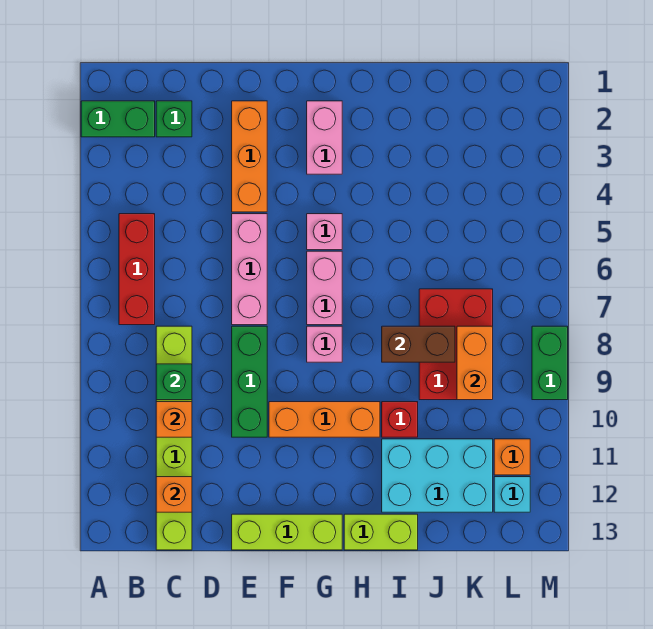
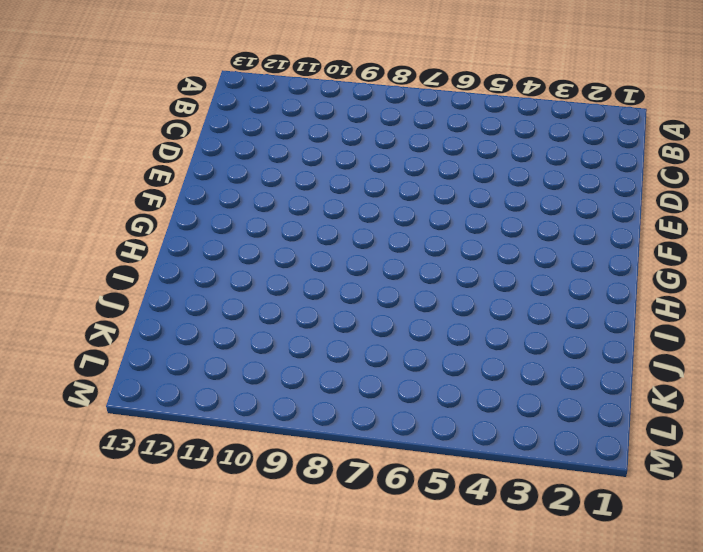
none -> green 1x2 brick [81,101,155,137]
none -> red 1x3 brick [119,214,155,325]
none -> green 1x1 brick [156,101,192,137]

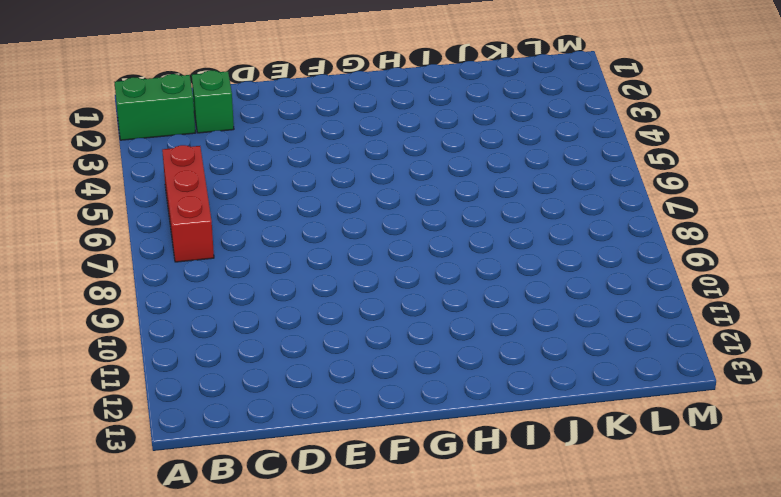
none -> lime 1x6 brick [156,326,192,550]
none -> orange 1x3 brick [232,101,267,212]
none -> pink 1x3 brick [232,214,267,325]

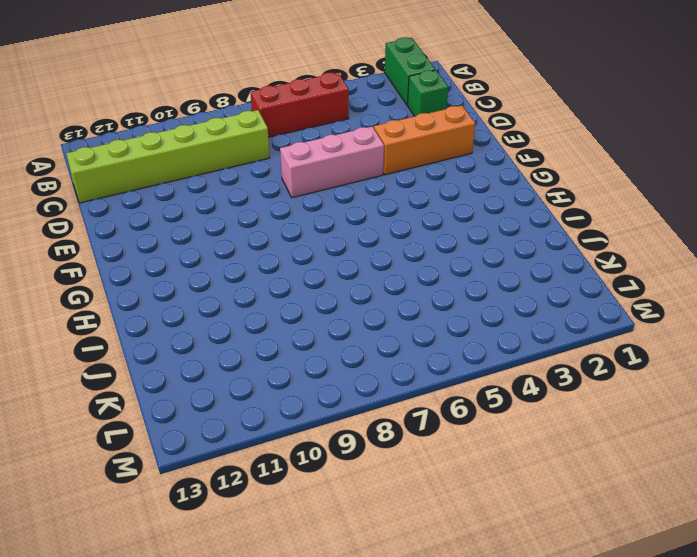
none -> green 1x3 brick [232,326,267,437]
none -> lime 1x3 brick [232,514,342,550]
none -> orange 1x3 brick [269,402,380,437]

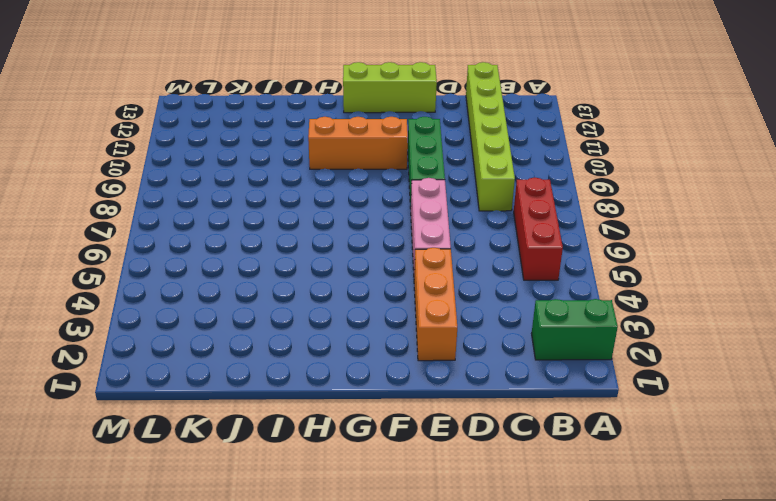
none -> green 1x1 brick [156,101,192,137]
none -> pink 1x2 brick [307,101,342,174]
none -> pink 1x1 brick [307,214,342,250]

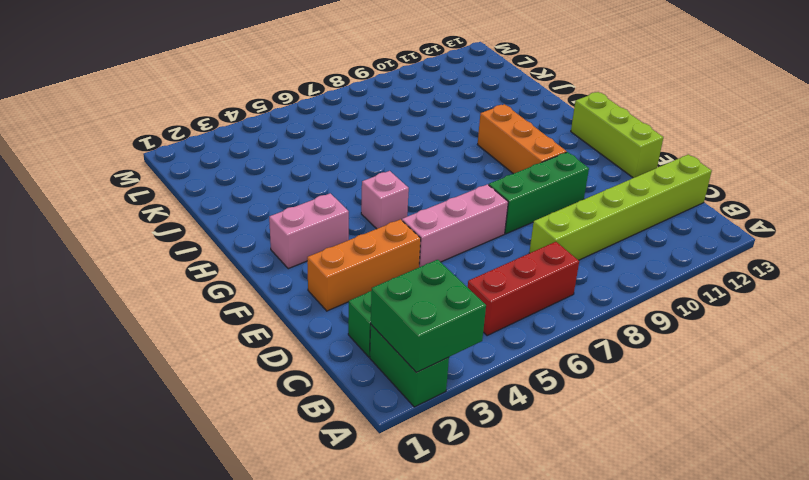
green 2x2 brick [371,260,486,373] -> none
none -> pink 1x2 brick [307,251,342,325]
none -> pink 1x1 brick [307,326,342,362]
none -> lime 1x2 brick [344,514,418,550]

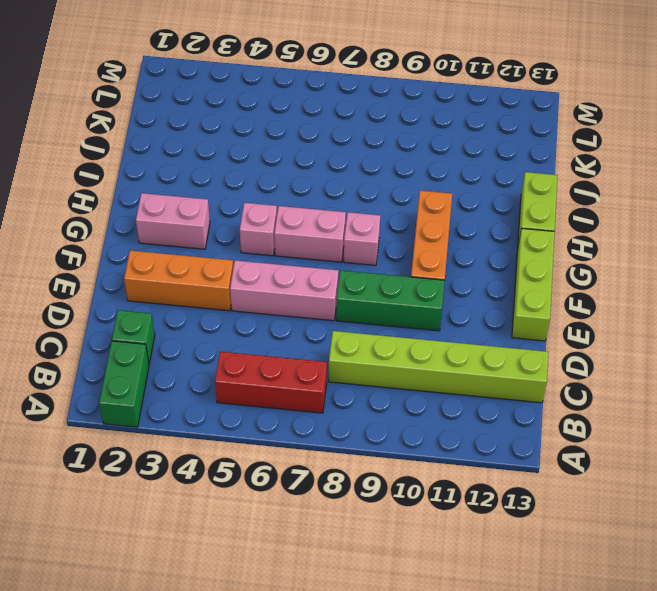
none -> red 1x1 brick [382,402,418,437]
none -> cyan 2x3 brick [382,439,493,512]
none -> red 2x3 brick [419,289,493,400]

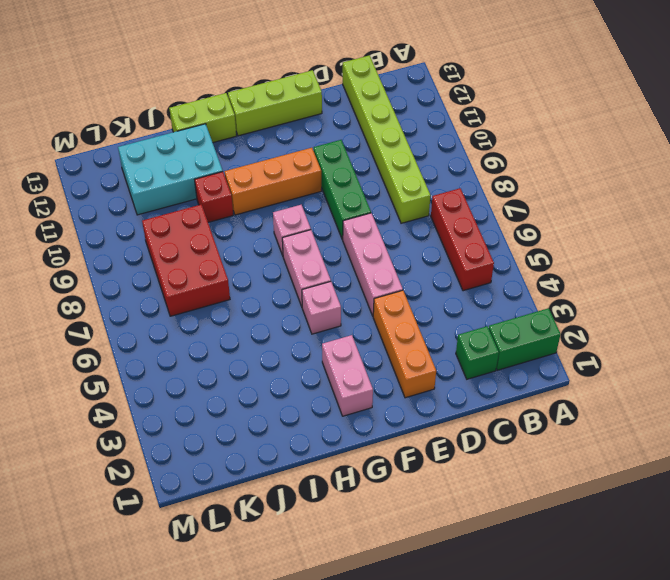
none -> orange 1x1 brick [494,439,530,475]
none -> cyan 1x1 brick [494,477,530,512]
none -> green 1x2 brick [532,326,568,400]

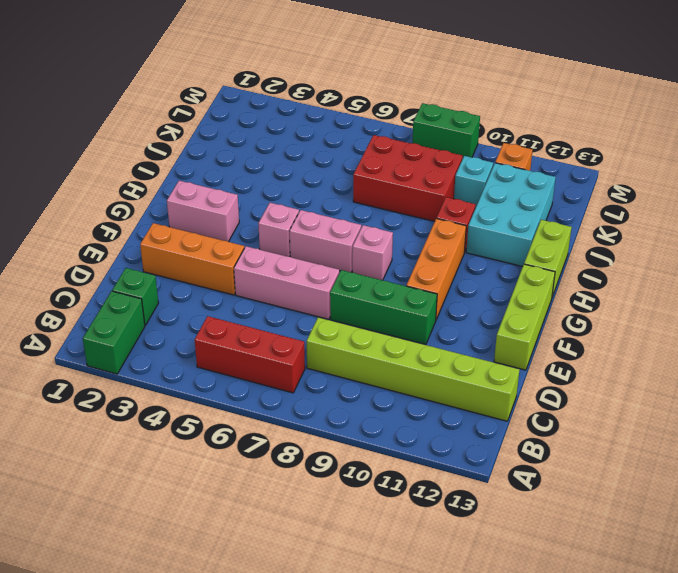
cyan 1x1 brick [454,156,493,208] -> cyan 1x1 brick moved to [494,477,530,512]
none -> green 1x1 brick [156,364,192,400]
none -> orange 1x1 brick [156,402,192,437]
none -> orange 1x1 brick [156,477,192,512]

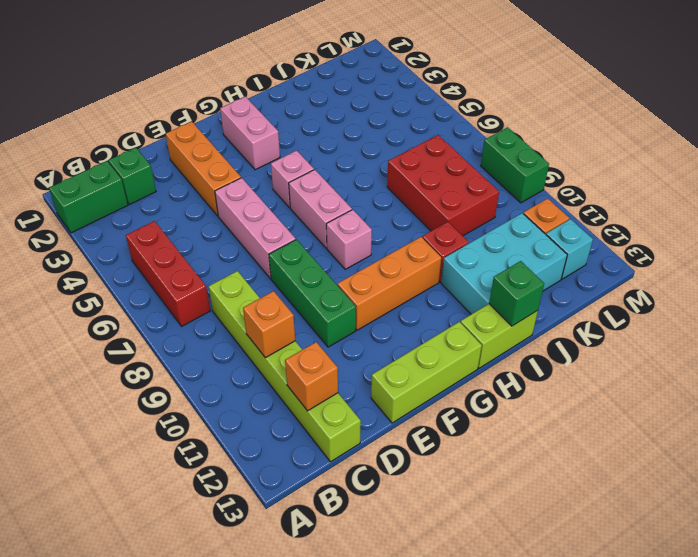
green 1x1 brick [489,261,544,326] -> green 1x1 brick moved to [156,364,192,400]
none -> brown 1x2 brick [382,326,455,362]
none -> orange 1x2 brick [457,326,493,400]

